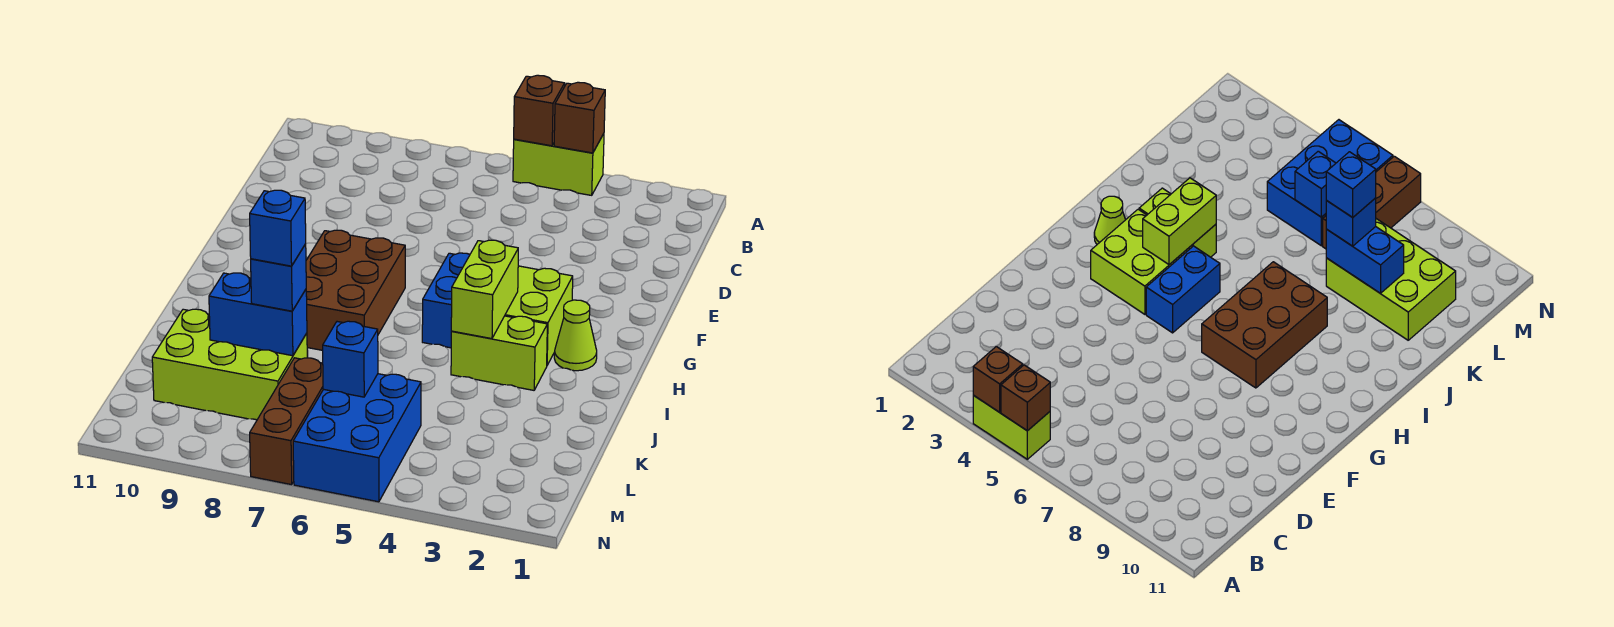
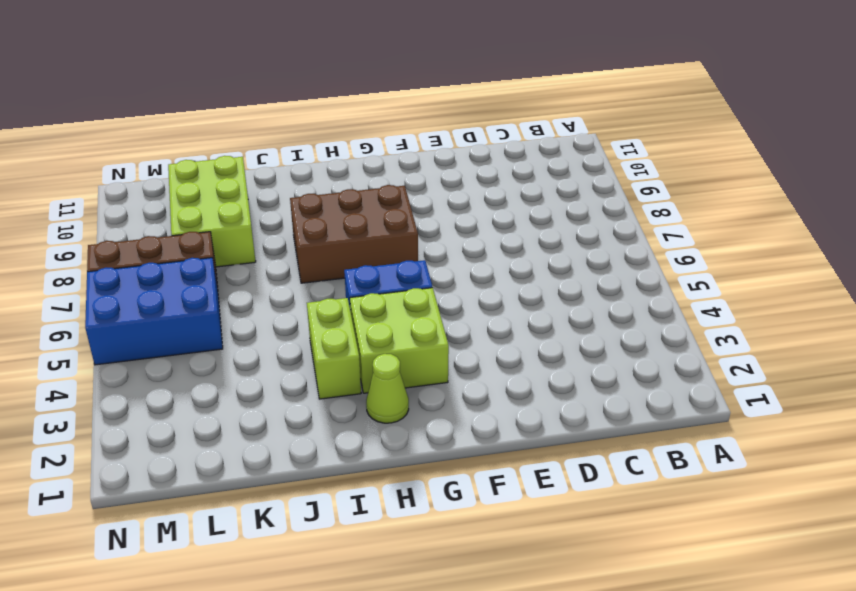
none -> lime 1x2 brick [513,134,604,195]
none -> brown 1x1 brick [554,82,605,153]
none -> brown 1x1 brick [514,75,565,146]

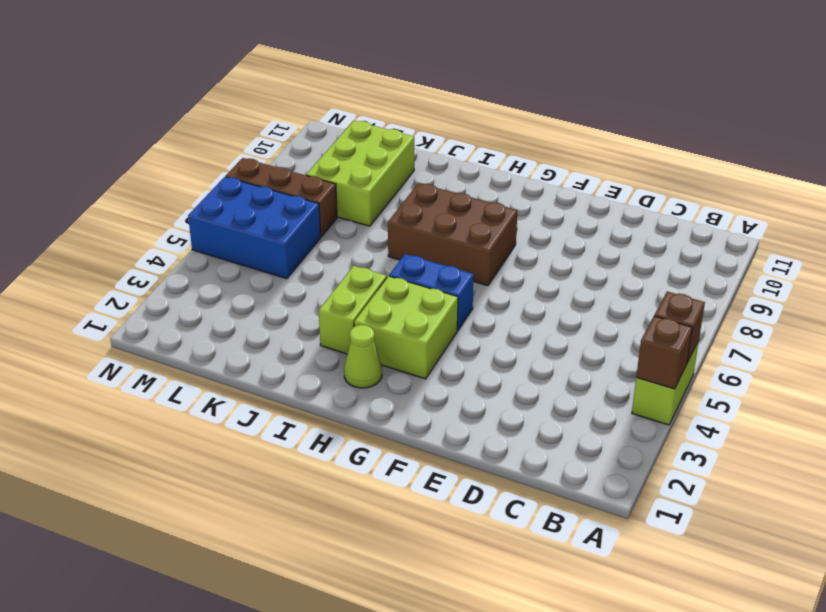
none -> lime 1x2 brick [451,240,518,339]
none -> blue 1x2 brick [209,273,307,356]
none -> blue 1x1 brick [323,321,378,397]

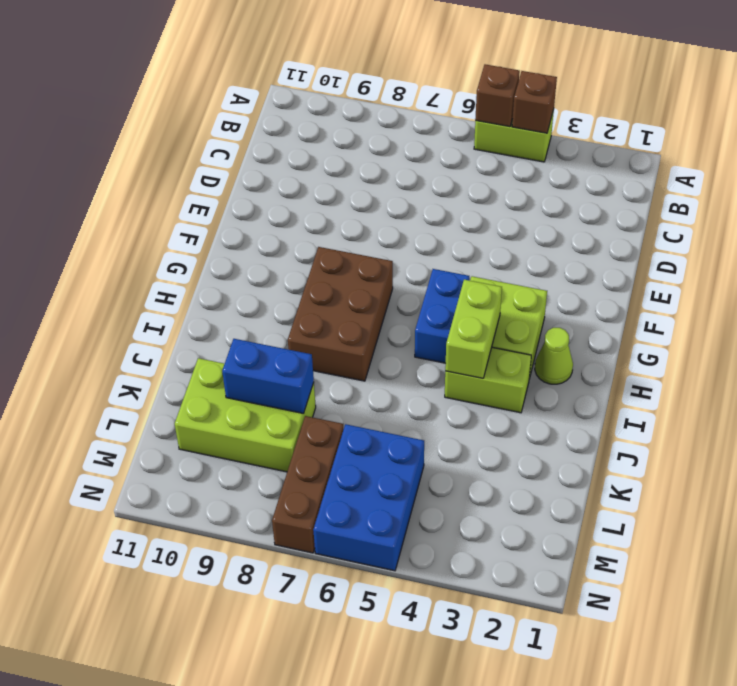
none -> blue 1x1 brick [323,321,378,397]
none -> blue 1x1 brick [251,244,306,311]
none -> blue 1x1 brick [250,190,306,266]

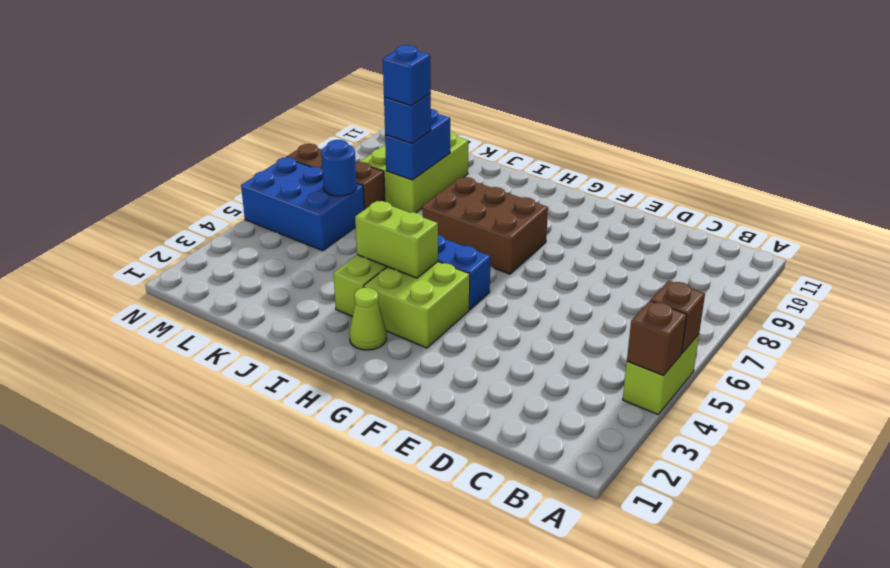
blue 1x1 round brick [321,140,357,196] -> blue 1x1 brick [323,321,378,397]

